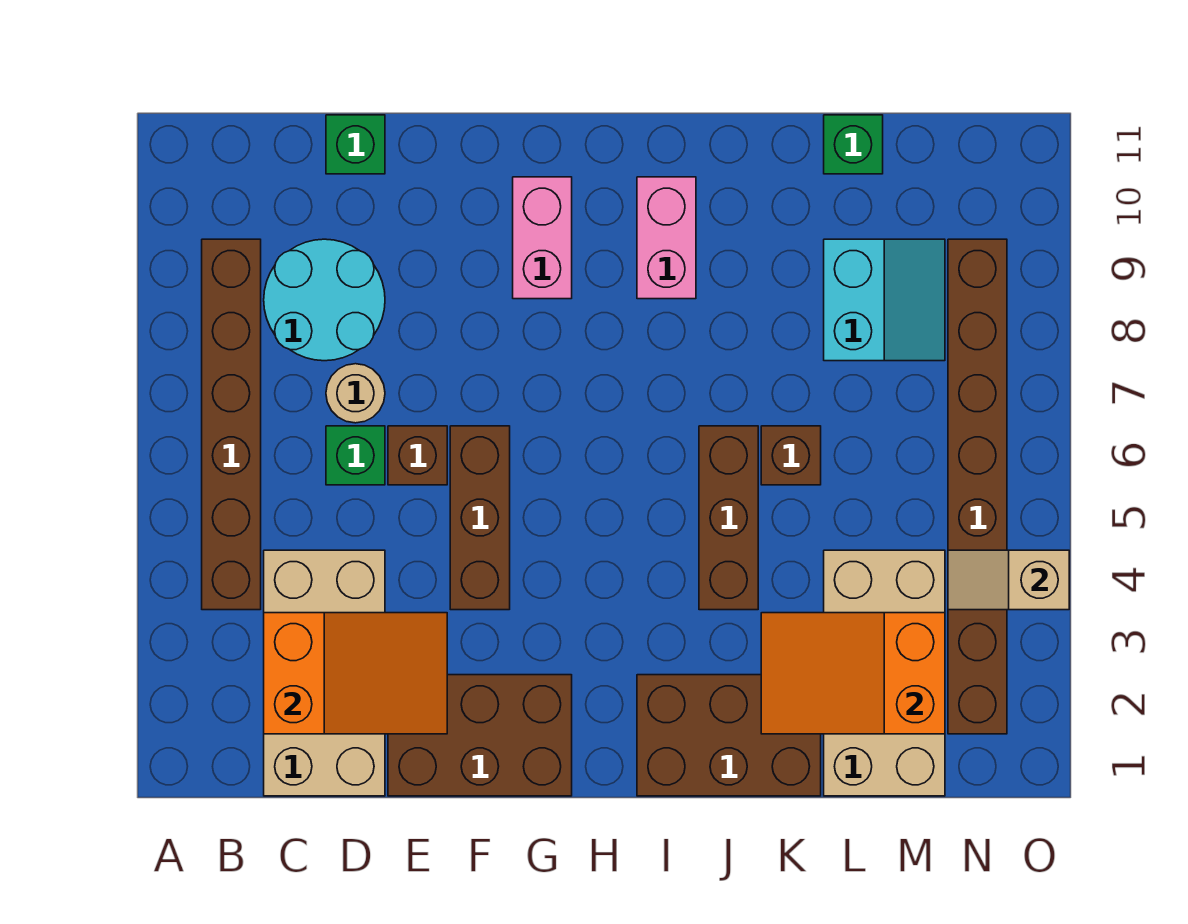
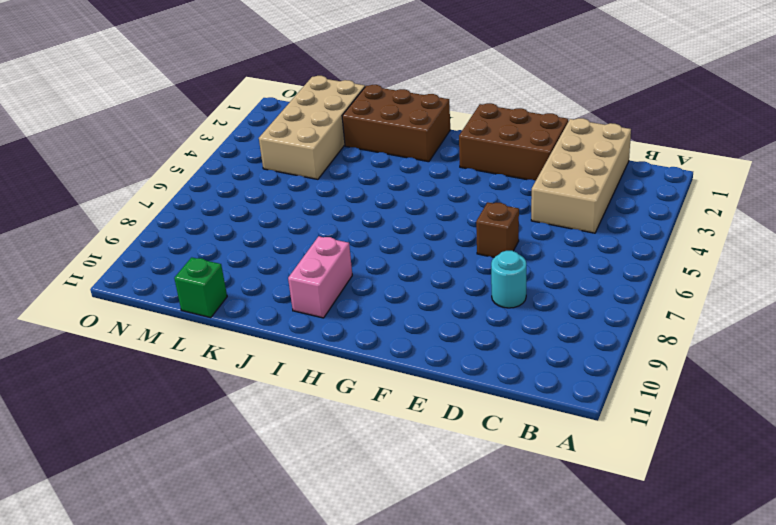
cyan 1x1 round brick [491,251,526,308] -> cyan 2x2 round brick [264,239,385,361]
none -> brown 1x6 brick [202,239,261,610]
none -> green 1x1 brick [326,426,385,485]
none -> tan 1x1 round brick [326,364,385,423]

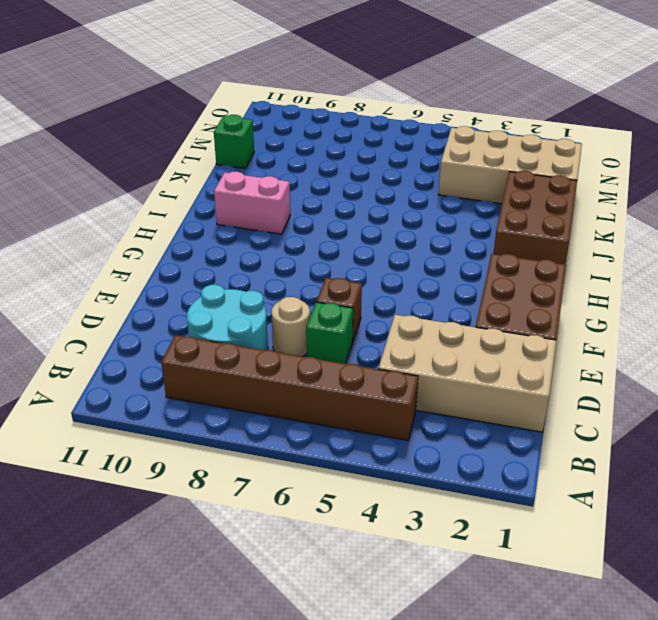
none -> green 1x1 brick [326,115,385,174]
none -> brown 1x3 brick [450,426,510,610]
none -> pink 1x2 brick [513,177,572,299]

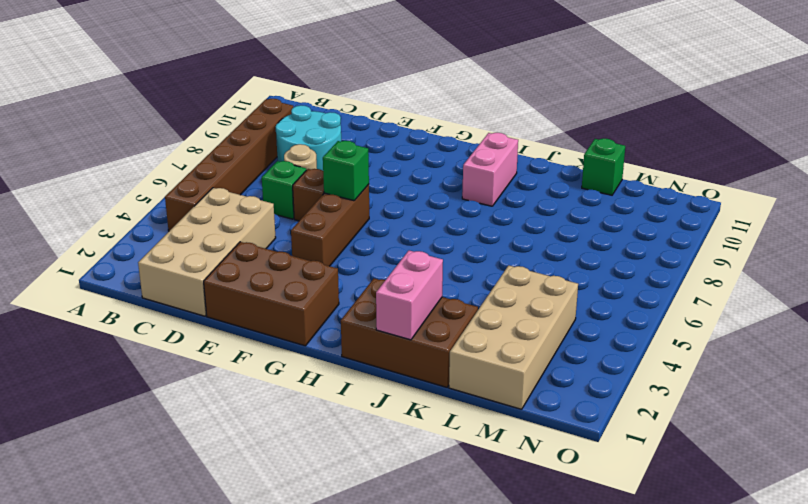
green 1x1 brick [323,141,369,201] -> green 1x1 brick moved to [326,115,385,174]
pink 1x2 brick [376,251,443,340] -> pink 1x2 brick moved to [513,177,572,299]
none -> brown 1x3 brick [699,426,758,610]
none -> brown 1x1 brick [761,426,821,485]
none -> cyan 2x2 slope [824,239,945,361]

